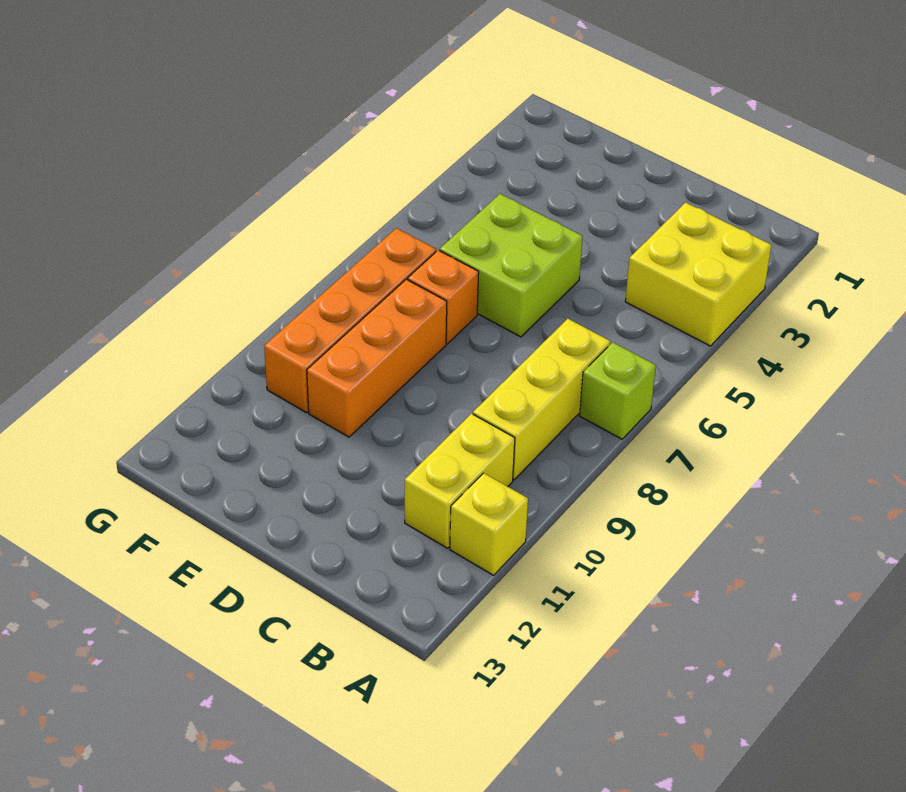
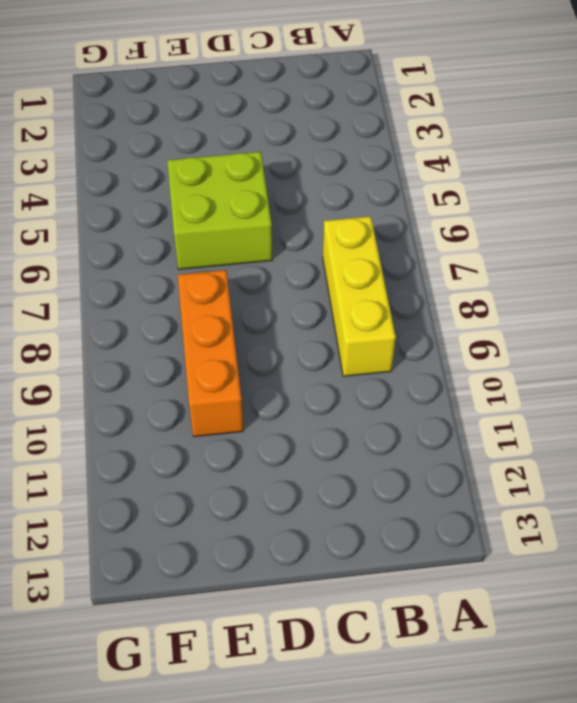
none -> yellow 2x2 brick [625,202,771,346]
none -> lime 1x1 brick [580,342,656,439]

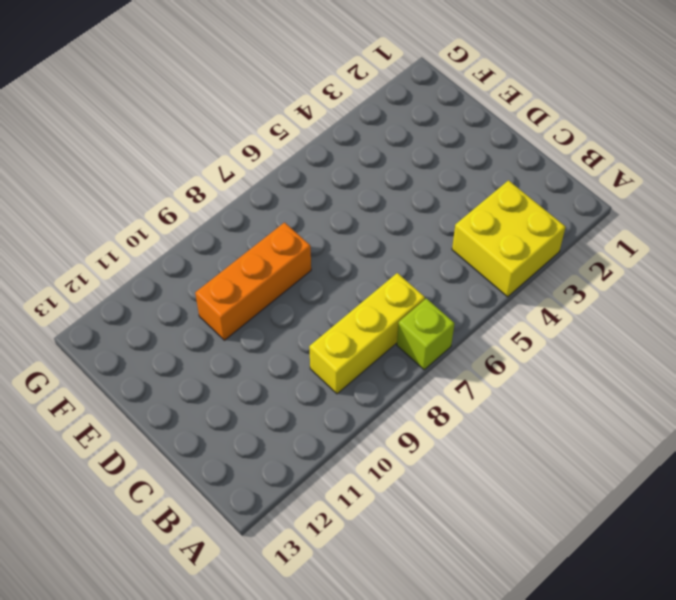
none -> yellow 1x1 brick [450,473,528,575]
none -> yellow 1x2 brick [405,414,515,548]

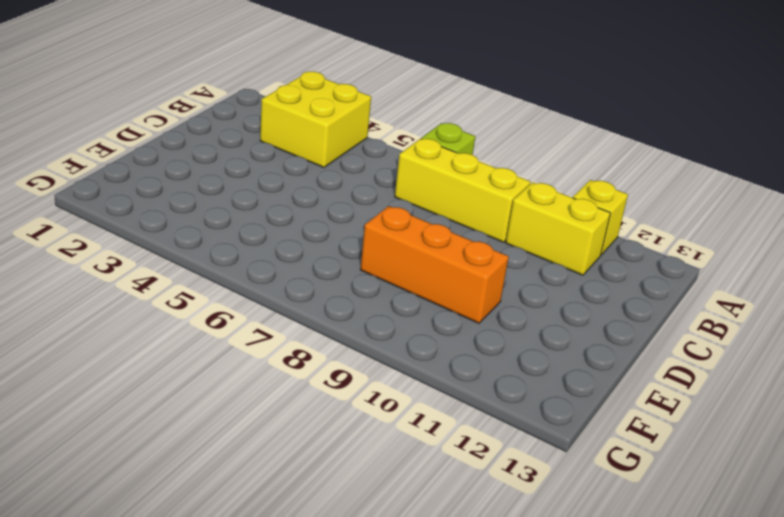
none -> lime 2x2 brick [440,194,583,337]
none -> orange 1x1 brick [408,250,479,344]

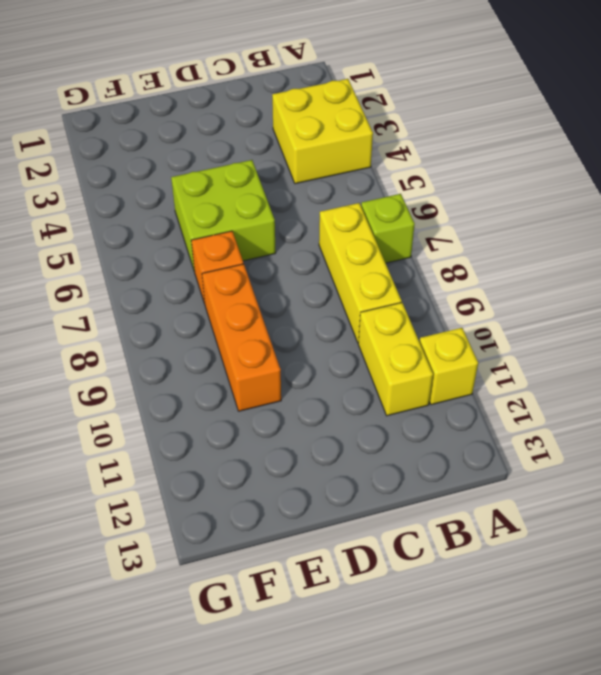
none -> orange 1x4 brick [264,228,436,413]

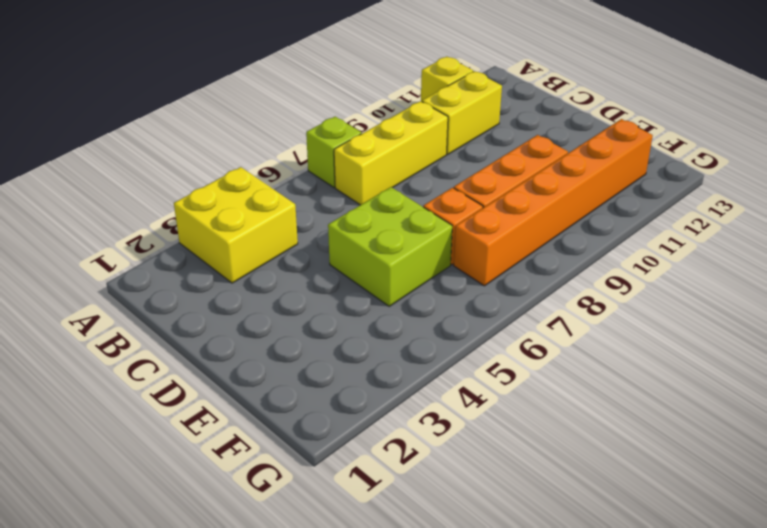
orange 1x6 brick [454,119,653,286] -> orange 1x4 brick [264,228,436,413]

